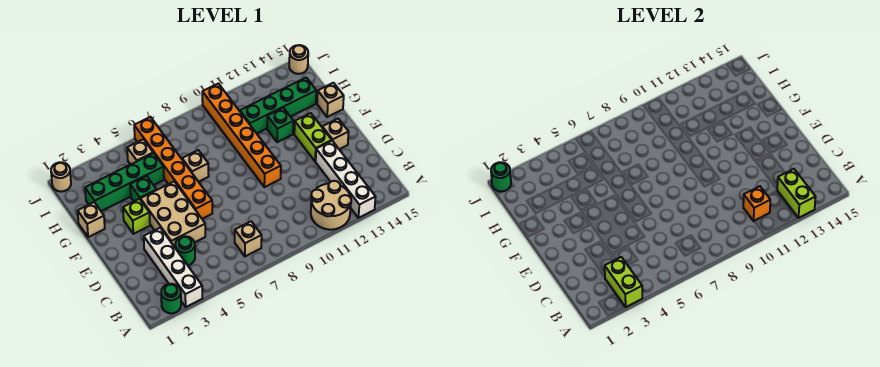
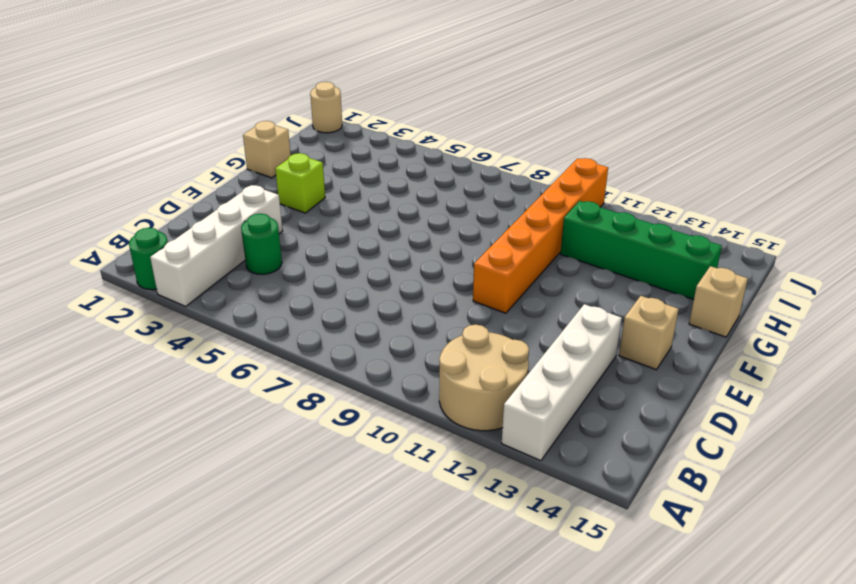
none -> tan 1x1 brick [235,221,262,256]
none -> tan 2x3 brick [141,182,205,247]
none -> orange 1x6 brick [134,117,212,219]

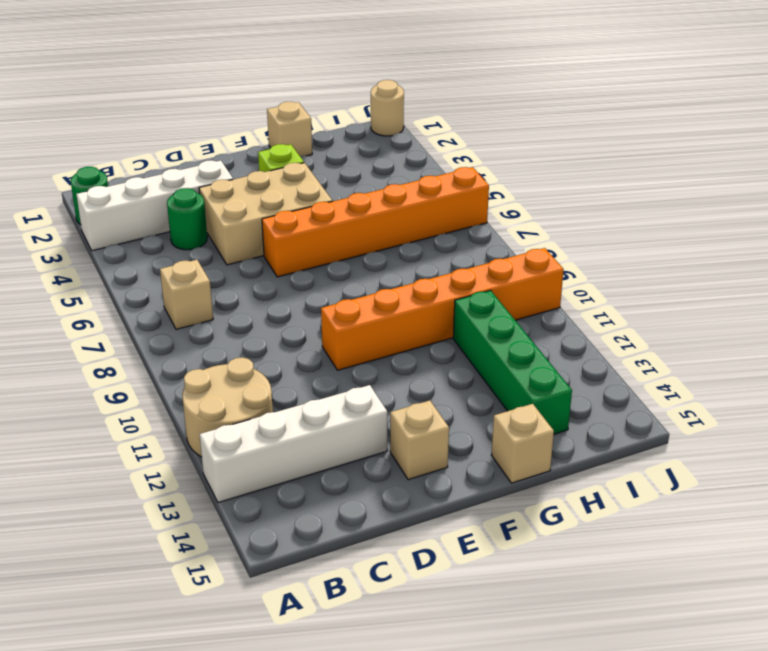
none -> lime 1x2 brick [294,113,332,162]
none -> green 1x1 brick [130,176,156,201]
none -> tan 1x1 brick [182,150,209,182]

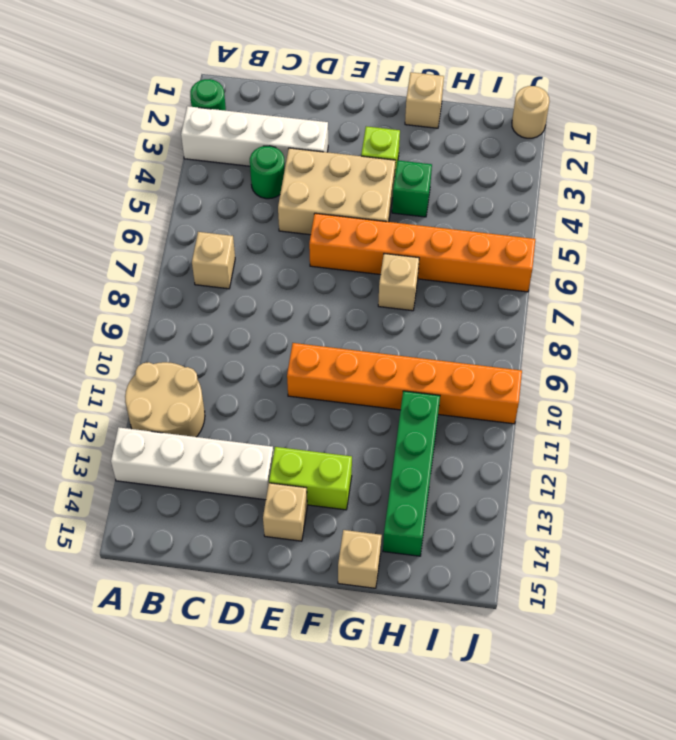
none -> green 1x1 brick [267,108,293,142]
none -> green 1x4 brick [85,153,164,211]
none -> tan 1x1 brick [127,139,153,165]

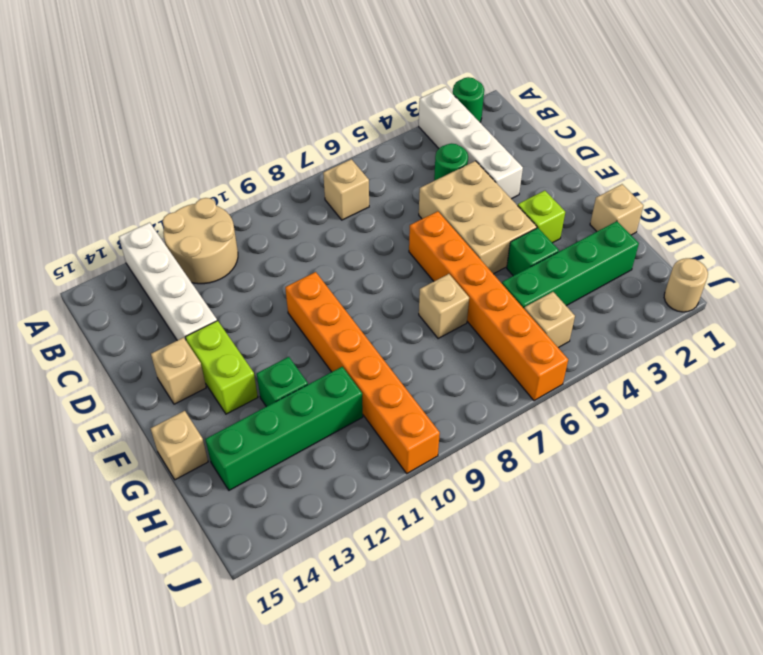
none -> tan 1x1 round brick [289,45,308,74]
none -> lime 1x2 brick [605,257,642,307]
none -> lime 1x2 brick [777,169,816,218]

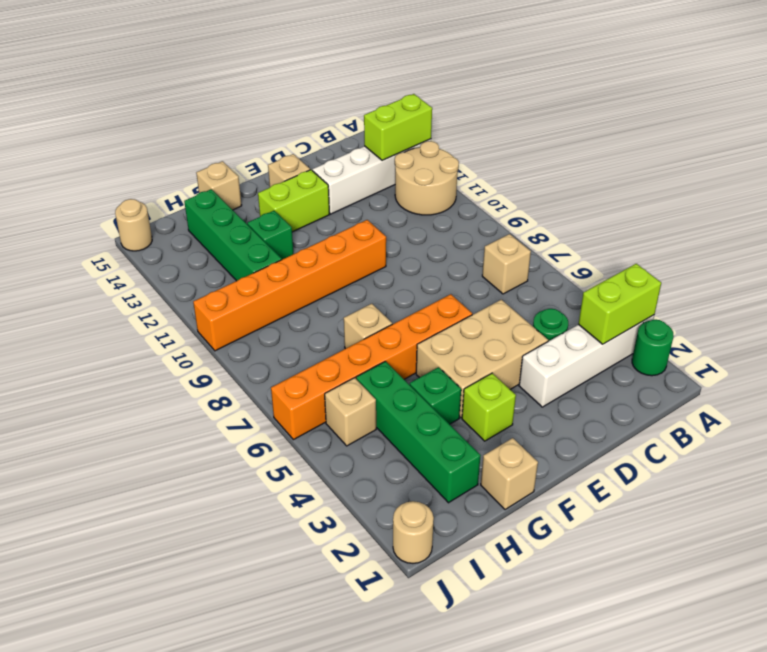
none -> orange 1x1 brick [743,186,770,221]
none -> green 1x1 round brick [491,162,511,191]

